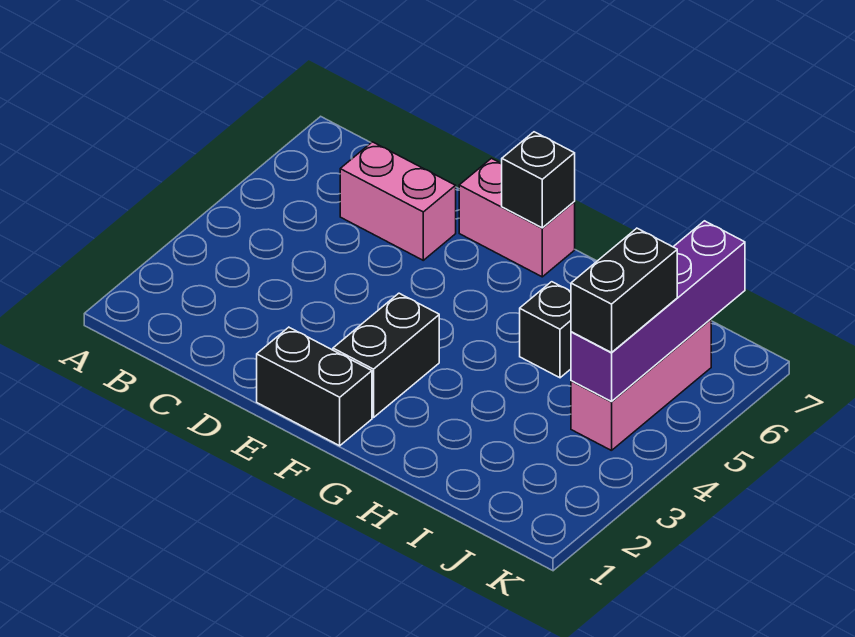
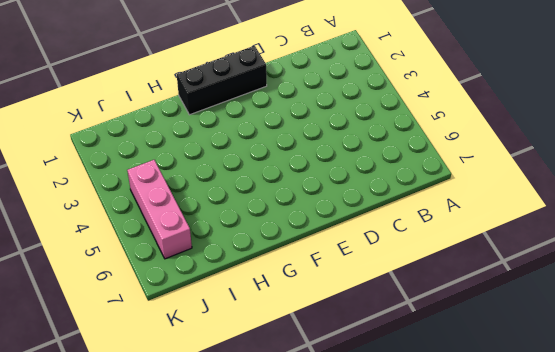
black 1x3 brick [177,46,267,115] -> black 1x2 brick [257,327,372,446]
none -> pink 1x2 brick [340,142,456,260]
none -> pink 1x2 brick [459,158,575,277]

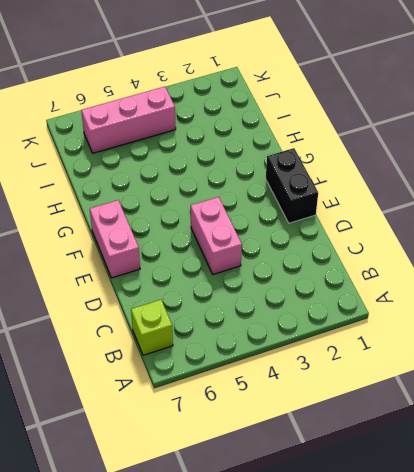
lime 1x1 brick [131,300,173,355] -> none
pink 1x2 brick [191,197,242,274] -> pink 1x2 brick moved to [340,142,456,260]
none -> black 1x2 brick [333,293,439,418]
none -> black 1x1 brick [520,282,571,378]

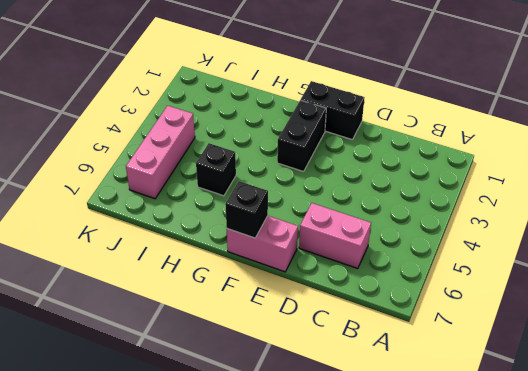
none -> purple 1x4 brick [571,221,745,402]
none -> black 1x2 brick [571,228,677,353]

